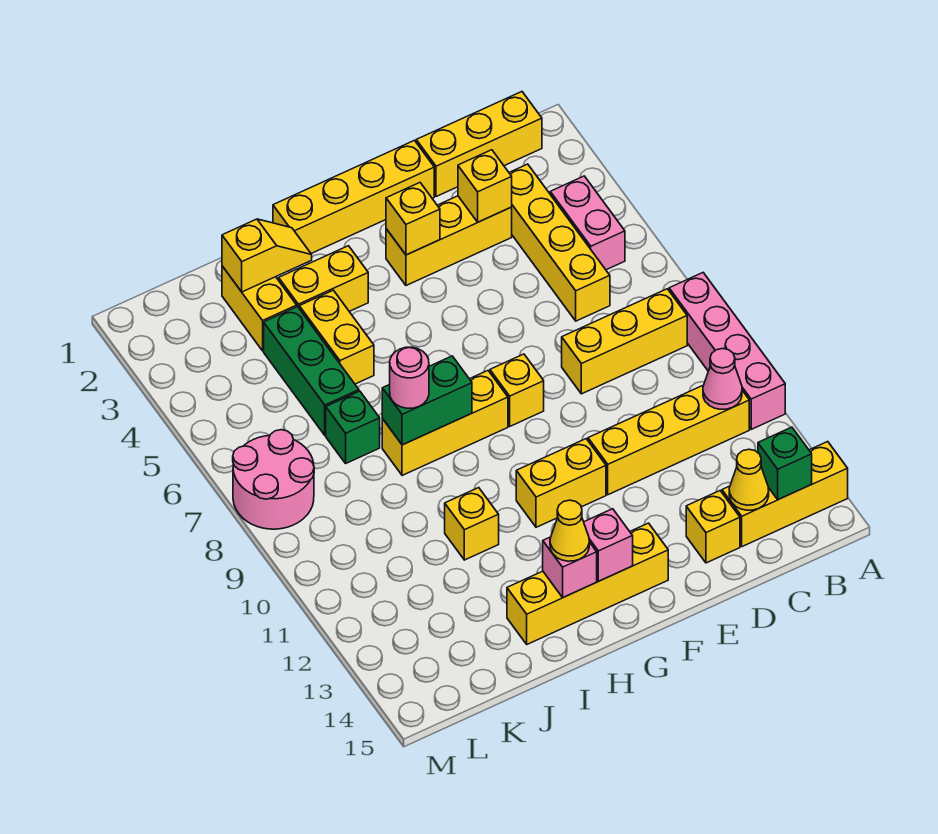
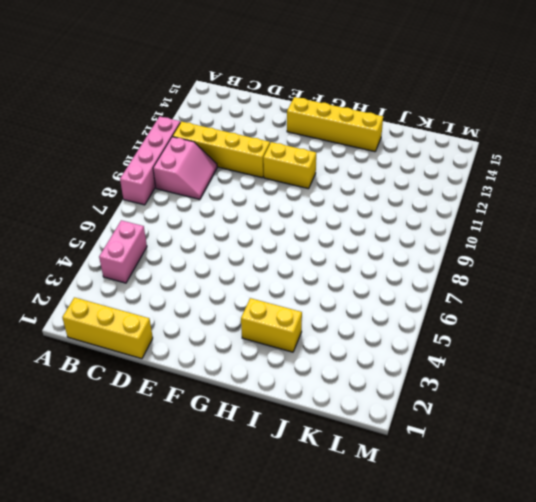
pink 2x2 slope [153,137,217,199] -> none
none -> yellow 1x3 brick [722,442,848,547]
none -> yellow 1x3 brick [562,289,687,394]
none -> yellow 1x4 brick [509,164,610,321]
none -> yellow 1x3 brick [386,196,512,285]

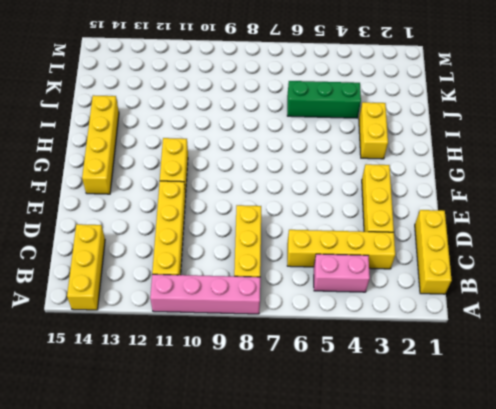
none -> yellow 1x1 brick [686,491,740,563]
none -> yellow 1x4 brick [273,140,434,253]
none -> yellow 1x1 brick [490,354,544,426]
none -> yellow 1x3 brick [382,371,508,476]

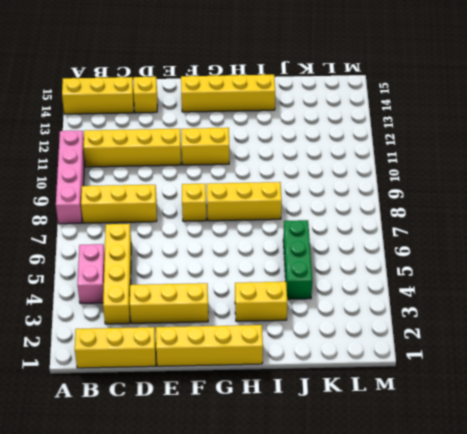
none -> yellow 1x2 brick [299,290,374,384]
none -> yellow 1x1 brick [445,488,499,560]
none -> yellow 1x2 brick [222,266,297,351]
none -> green 1x1 brick [326,391,380,463]

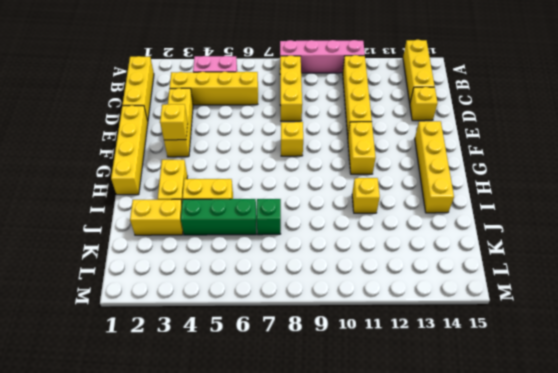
none -> yellow 1x3 brick [382,371,508,476]
none -> pink 2x2 round brick [233,430,314,529]
none -> pink 1x1 cone [703,349,742,409]
none -> green 1x1 brick [758,427,812,500]

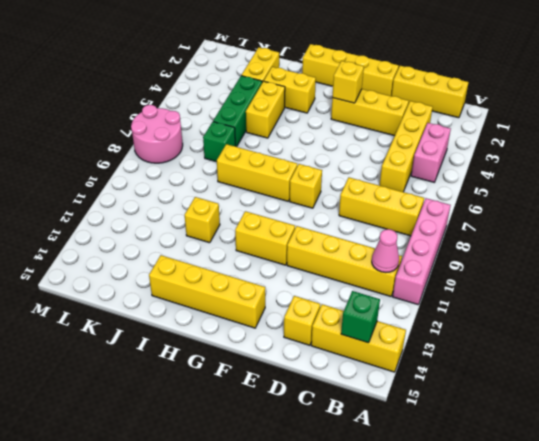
none -> yellow 1x1 cone [729,449,769,510]
none -> yellow 1x1 brick [458,150,512,222]
none -> pink 1x1 brick [584,509,633,581]
none -> green 1x2 brick [382,356,472,445]

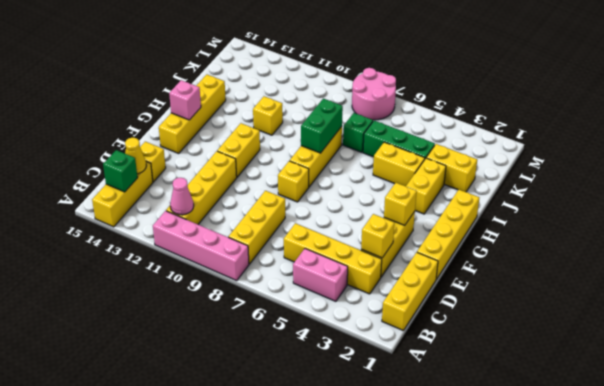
none -> pink 1x1 brick [543,537,597,597]
none -> yellow 1x2 slope [222,219,312,292]
none -> yellow 1x1 cone [550,500,589,561]
none -> pink 1x1 round brick [390,347,429,408]

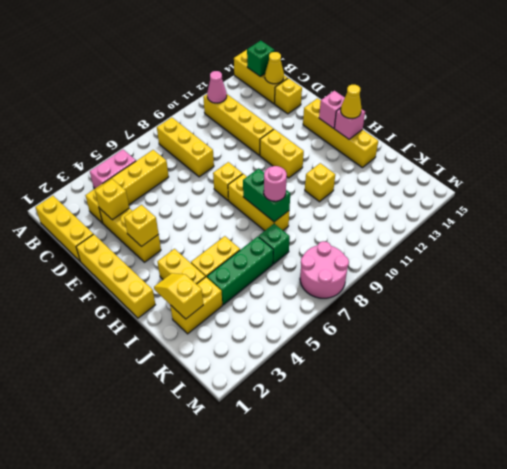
none -> pink 1x4 brick [669,273,785,429]

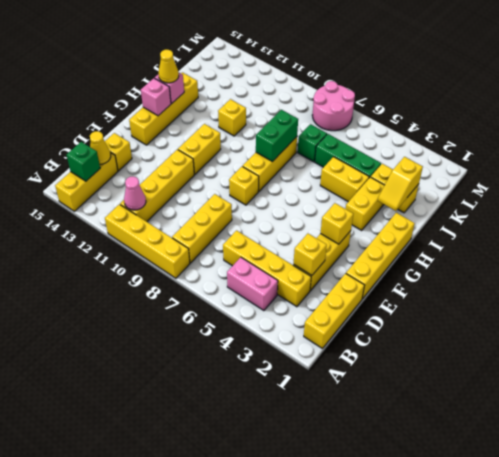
yellow 1x4 brick [105,204,190,278] -> pink 1x4 brick [669,273,785,429]
none -> pink 1x1 round brick [390,347,429,408]

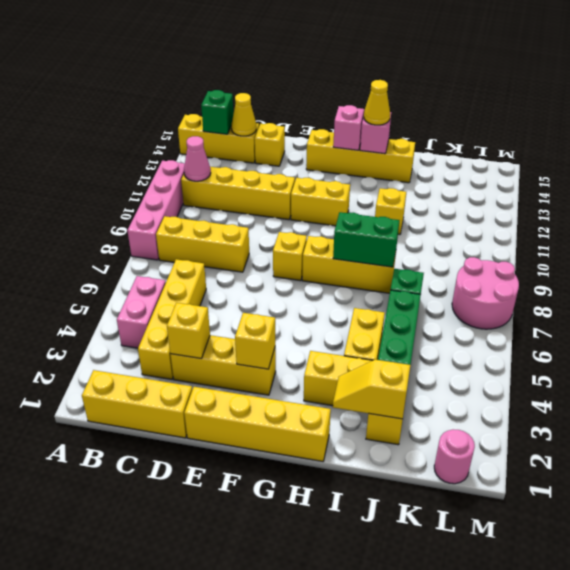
pink 1x1 round brick [434,429,475,484] -> pink 1x1 round brick moved to [390,347,429,408]

